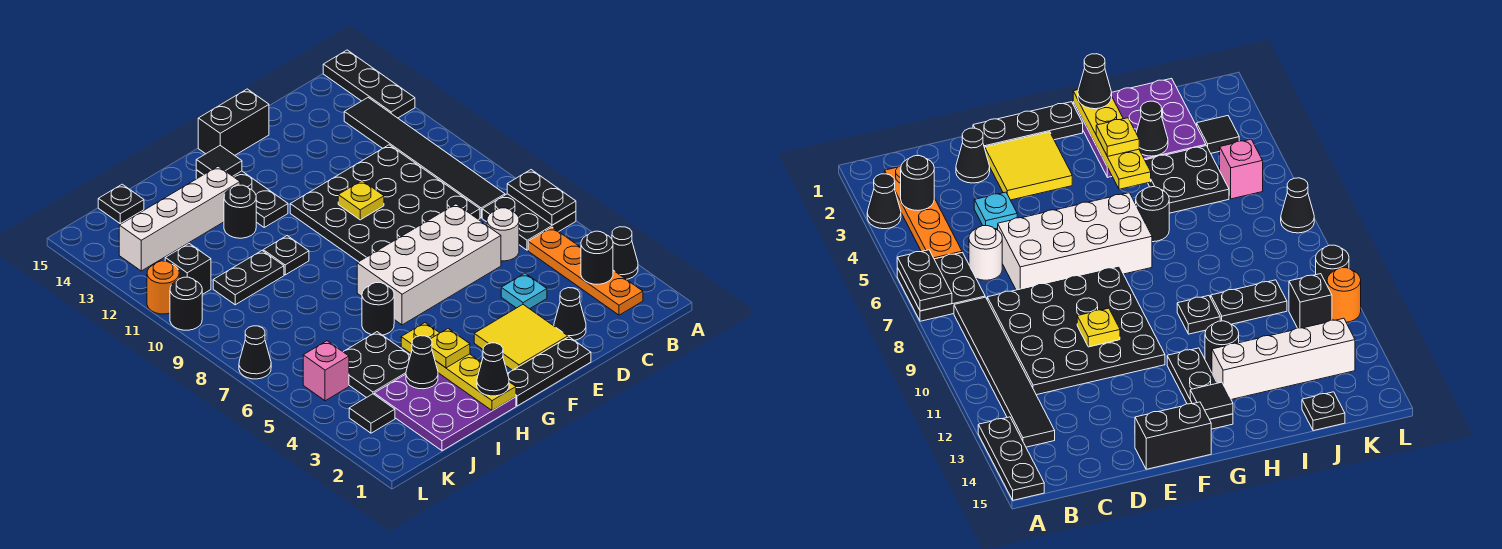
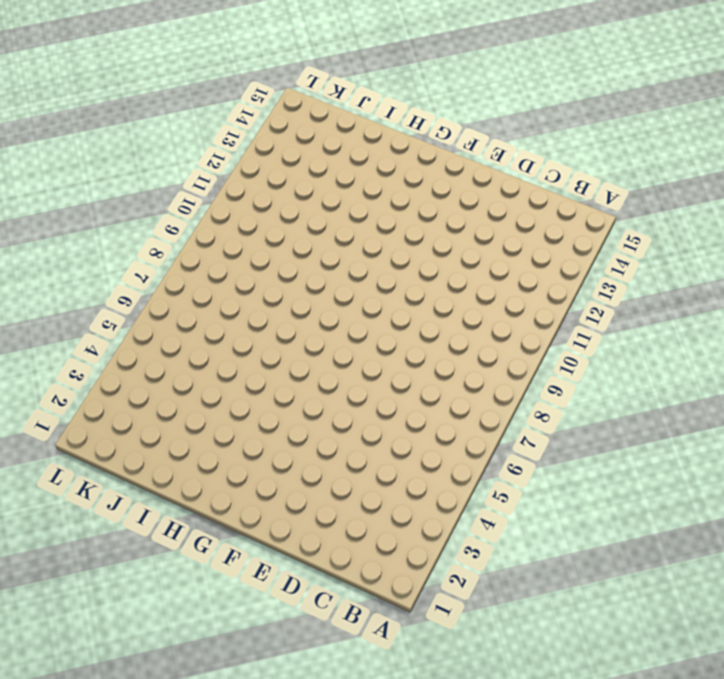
none -> black 1x1 cone [612,227,638,279]
none -> black 2x2 plate [482,194,576,250]
none -> black 1x3 plate [323,50,415,118]
none -> orange 1x4 plate [528,227,643,315]

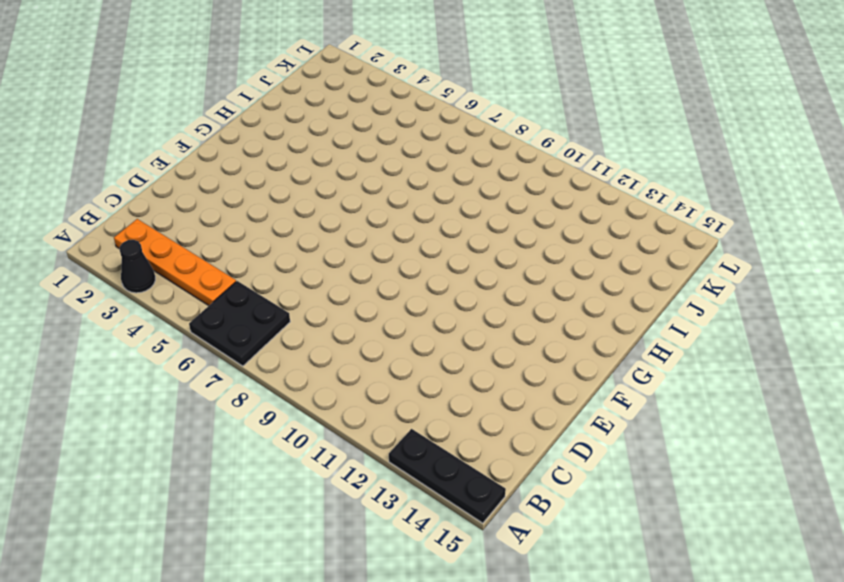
none -> black 1x6 tile [344,98,505,218]
none -> white 1x1 round brick [487,208,519,261]
none -> black 4x4 plate [290,145,480,262]
none -> black 1x1 cone [554,288,586,340]

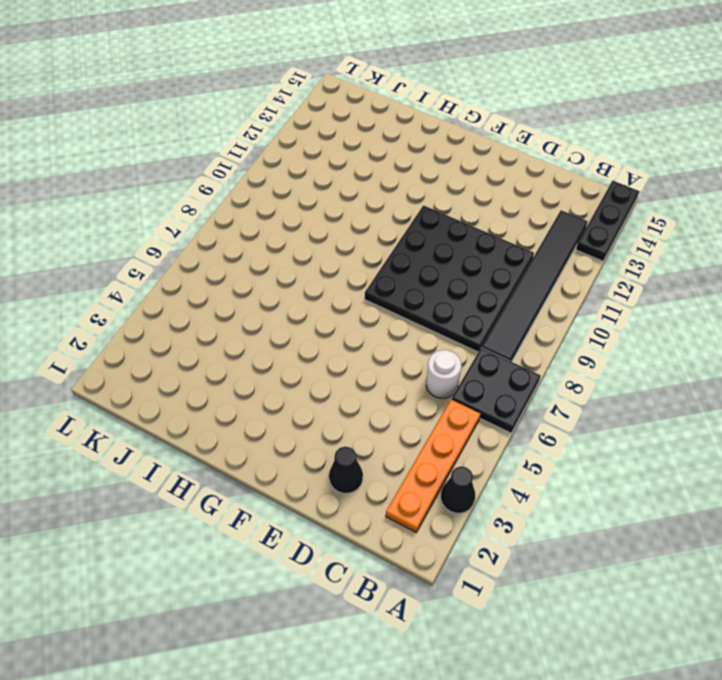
none -> cyan 1x1 plate [501,273,547,309]
none -> white 2x4 brick [357,204,501,325]
none -> black 1x3 plate [508,337,591,406]
none -> yellow 2x2 tile [474,305,568,370]

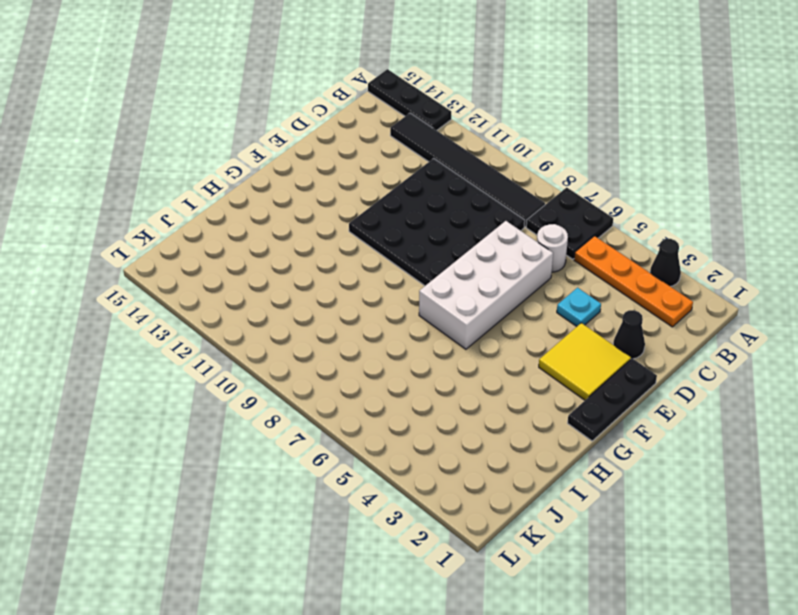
none -> black 1x2 brick [198,89,269,155]
none -> black 1x3 plate [196,170,288,227]
none -> purple 3x3 plate [374,373,516,451]
none -> black 1x1 round brick [362,283,394,335]

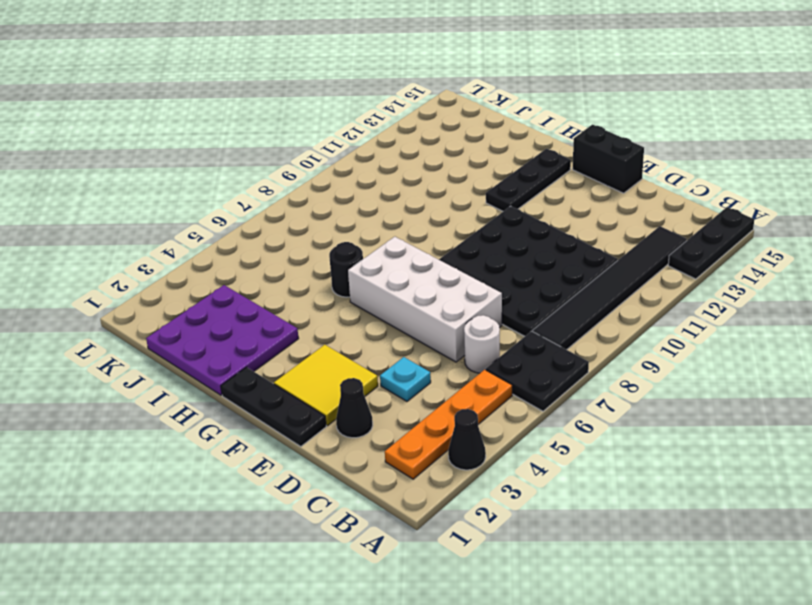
none -> black 1x1 plate [263,236,309,275]
none -> black 1x1 round brick [224,185,256,238]
none -> white 1x4 brick [119,166,240,271]
none -> black 2x2 plate [344,332,411,398]

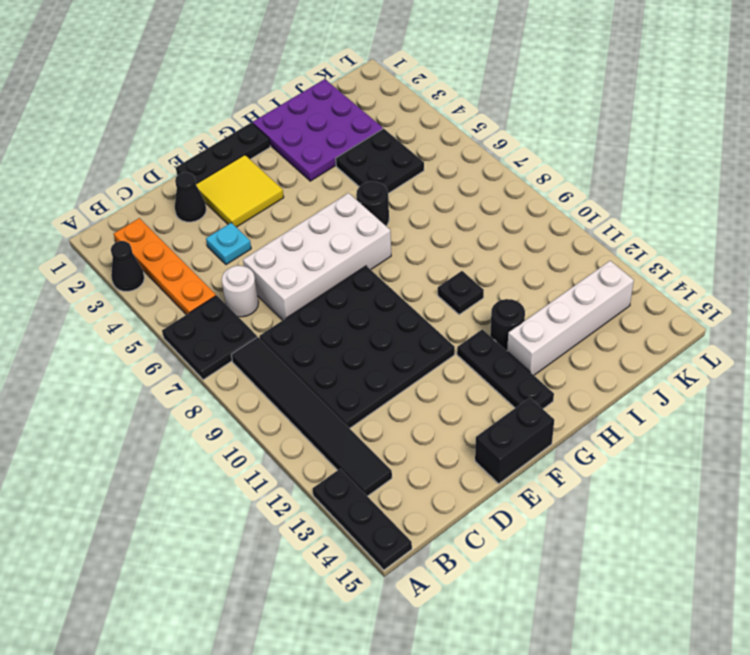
none -> black 1x2 plate [213,251,284,305]
none -> black 1x1 plate [98,184,144,224]
none -> black 1x1 tile [349,394,395,433]
none -> pink 1x1 brick [303,341,349,401]

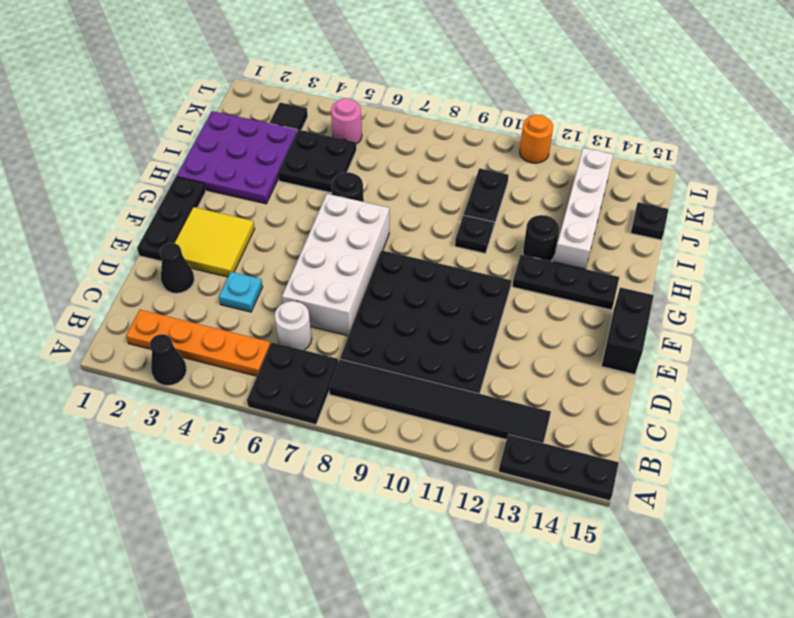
pink 1x1 round brick [331,98,362,144] -> pink 1x1 brick [303,341,349,401]
none -> black 1x1 brick [165,244,211,295]
none -> black 1x1 cone [239,326,271,379]
none -> black 1x1 round brick [170,277,202,330]
none -> black 1x2 plate [507,170,576,225]

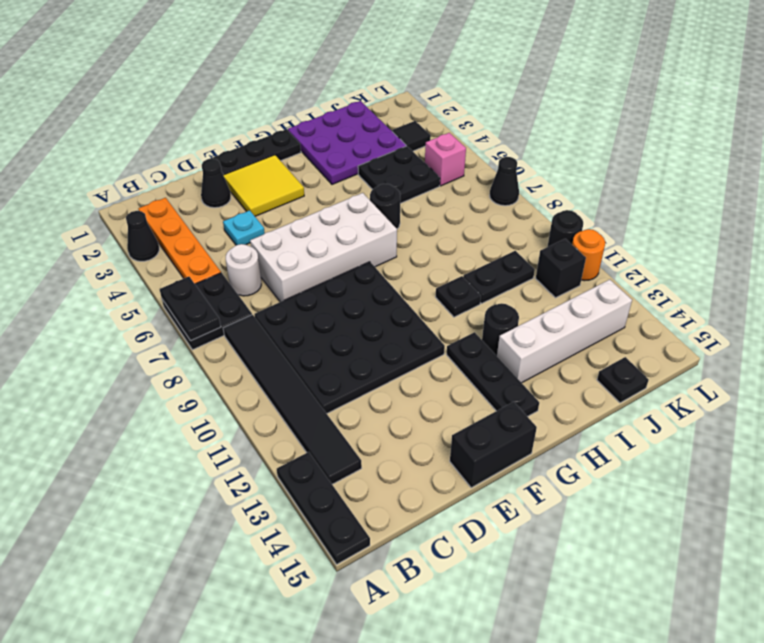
none -> black 1x1 round brick [581,231,613,284]
none -> yellow 1x1 plate [338,181,384,220]
none -> black 1x1 tile [196,146,242,176]
none -> yellow 1x4 plate [401,323,516,411]

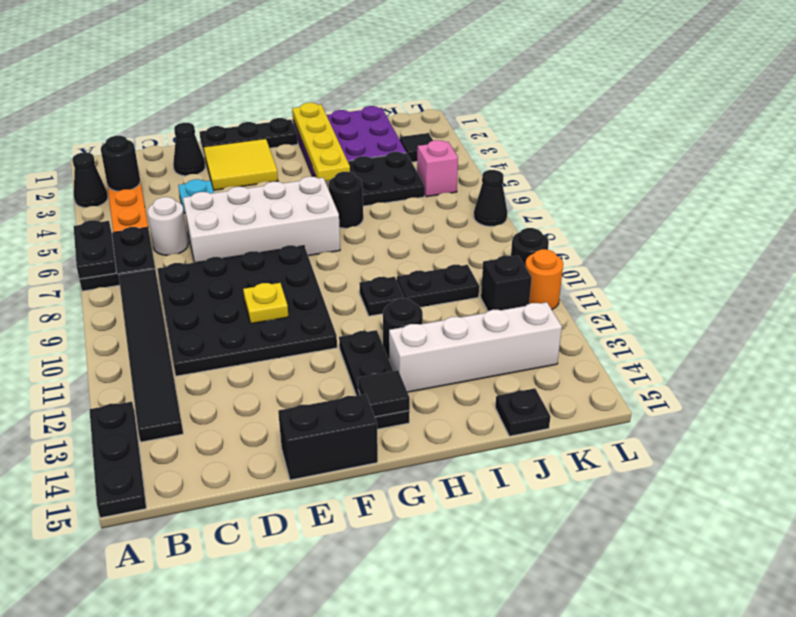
none -> black 1x1 cone [406,336,438,389]
none -> black 1x1 cone [477,343,509,396]
none -> yellow 1x1 plate [431,329,470,368]

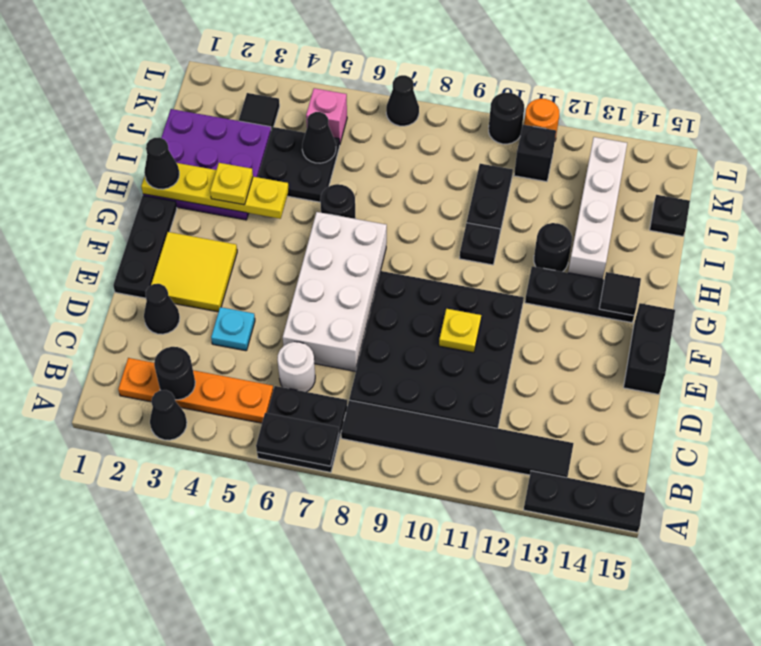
black 1x1 cone [302,112,336,163] -> black 1x1 cone moved to [406,336,438,389]

